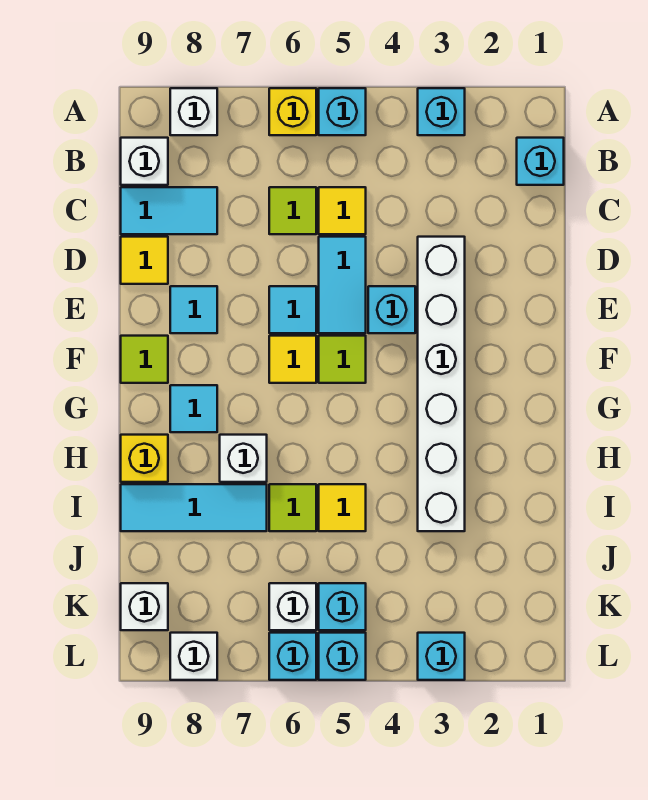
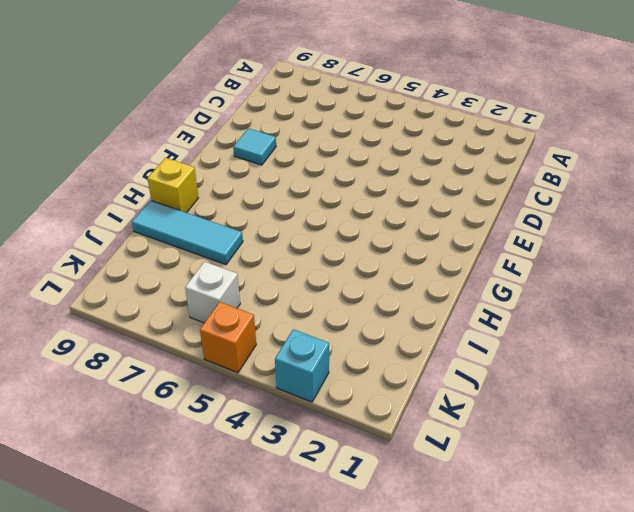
orange 1x1 brick [200,302,256,373] -> cyan 1x1 brick [319,633,366,680]
none -> cyan 1x1 brick [418,88,465,135]
none -> cyan 1x1 brick [319,88,366,135]
none -> yellow 1x1 brick [269,88,316,135]
none -> white 1x1 brick [170,88,217,135]

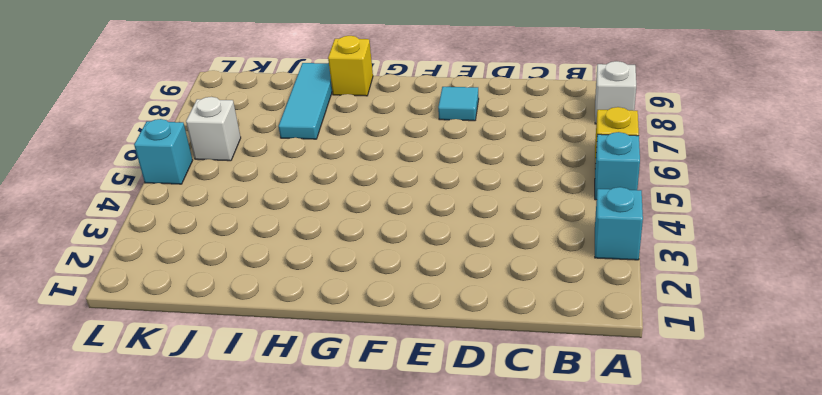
none -> cyan 1x1 brick [517,138,564,185]
none -> white 1x1 brick [121,138,168,185]
none -> yellow 1x1 tile [319,187,366,234]
none -> lime 1x1 tile [269,187,316,234]

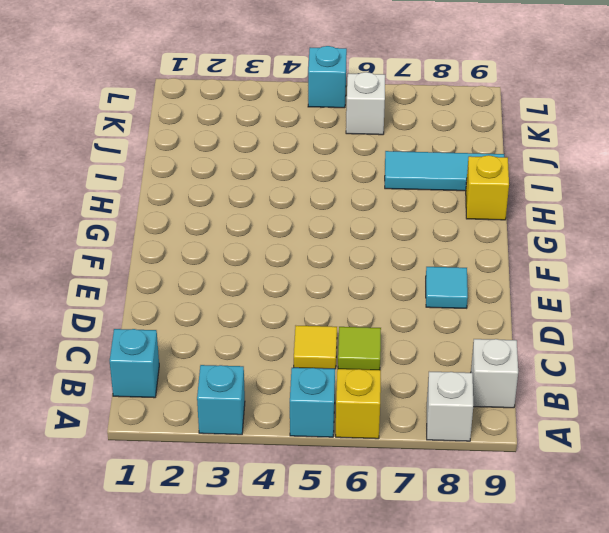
none -> cyan 1x2 tile [121,187,217,234]
none -> white 1x6 brick [418,237,465,531]
none -> cyan 1x2 tile [319,237,366,333]
none -> yellow 1x1 tile [121,237,168,284]

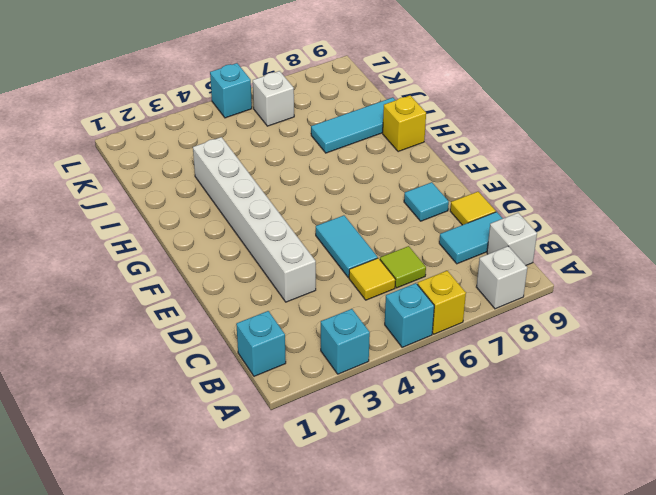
none -> cyan 1x1 brick [368,286,415,333]
none -> cyan 1x1 tile [269,286,316,333]
none -> lime 1x1 tile [319,336,366,383]
none -> yellow 1x1 tile [269,336,316,383]

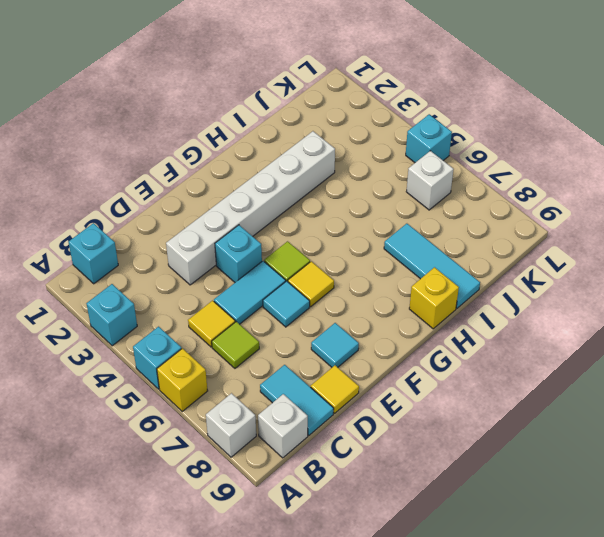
none -> lime 1x1 tile [121,336,168,383]
none -> cyan 1x1 tile [170,385,217,432]
none -> white 1x1 brick [220,435,267,482]
none -> yellow 1x1 tile [319,484,366,531]

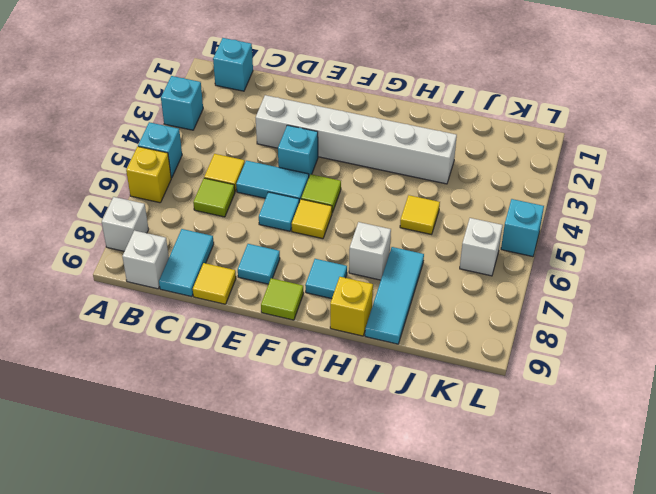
none -> lime 1x1 tile [269,484,316,531]
none -> cyan 1x1 brick [319,583,366,630]
none -> white 1x1 brick [121,583,168,630]
none -> cyan 1x1 brick [418,633,465,680]

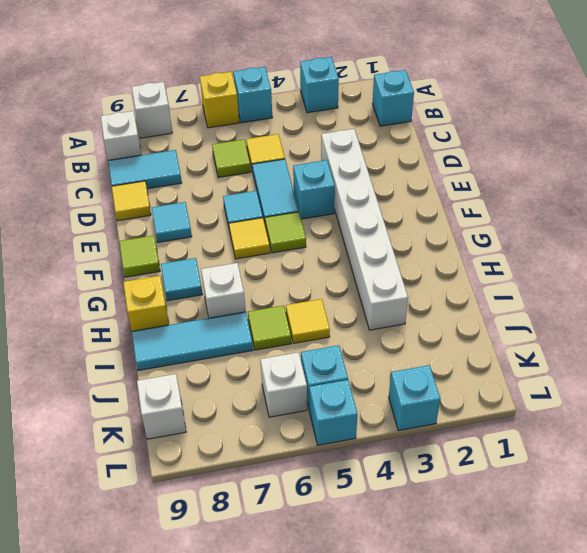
none -> cyan 1x1 brick [269,633,316,680]
none -> white 1x1 brick [170,633,217,680]

